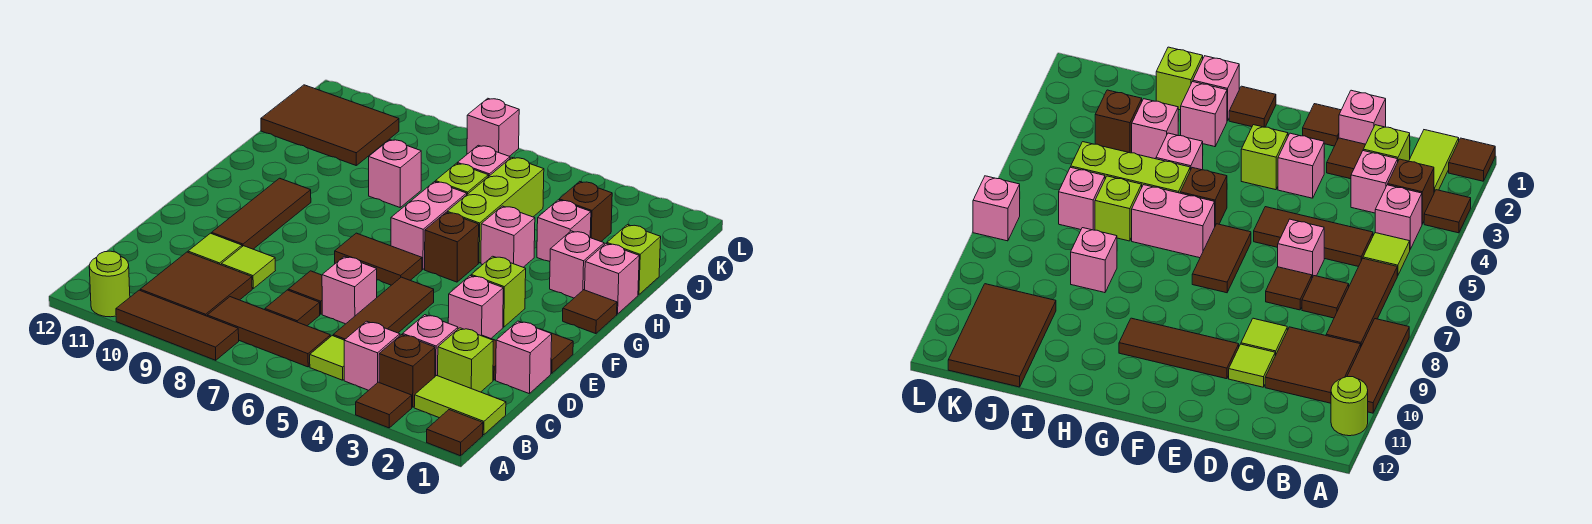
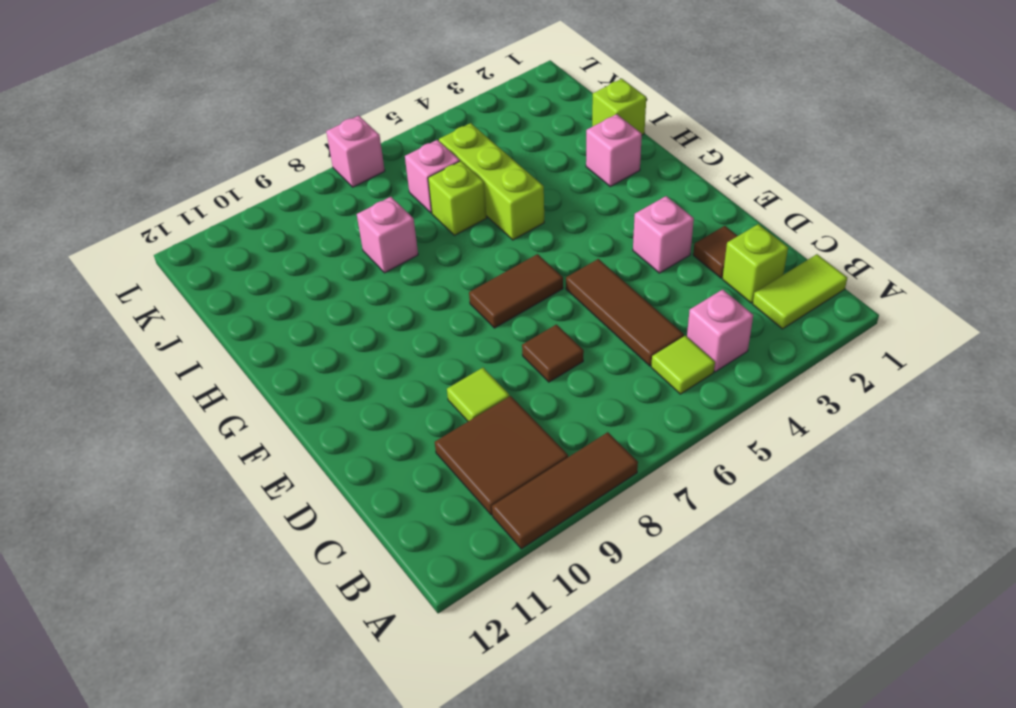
none -> brown 1x1 tile [427,410,483,456]
none -> brown 1x1 tile [356,382,412,428]
none -> lime 1x1 round brick [89,251,130,317]
none -> brown 1x1 brick [379,335,435,407]

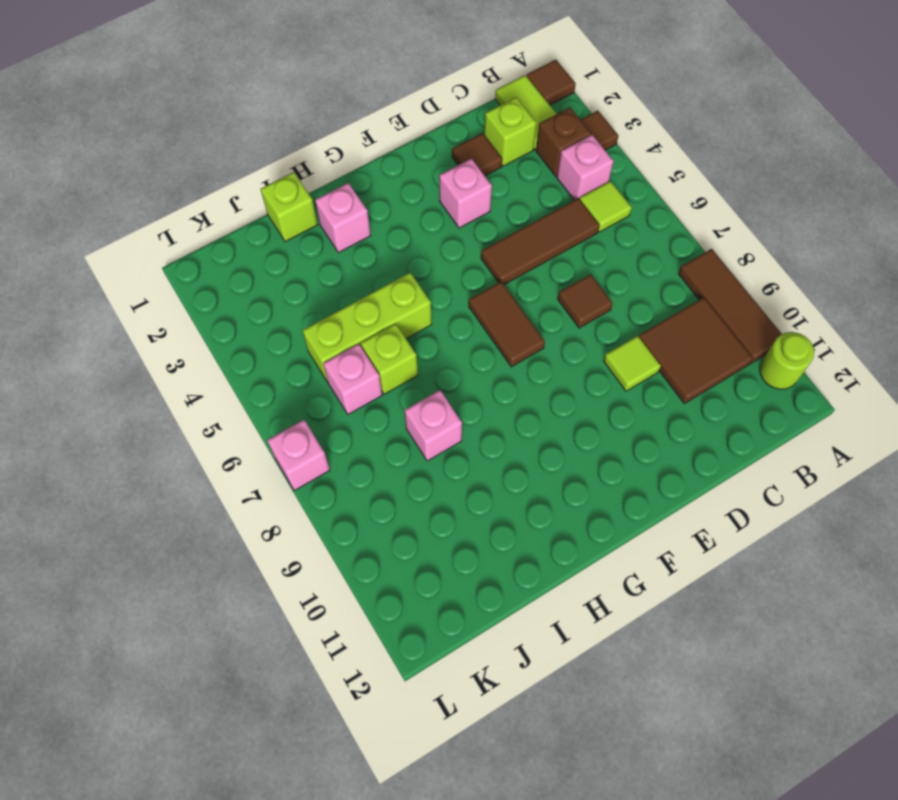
none -> brown 1x3 tile [207,297,330,367]
none -> pink 1x1 brick [403,315,458,376]
none -> brown 1x1 tile [265,290,320,326]
none -> pink 1x1 brick [496,321,552,393]

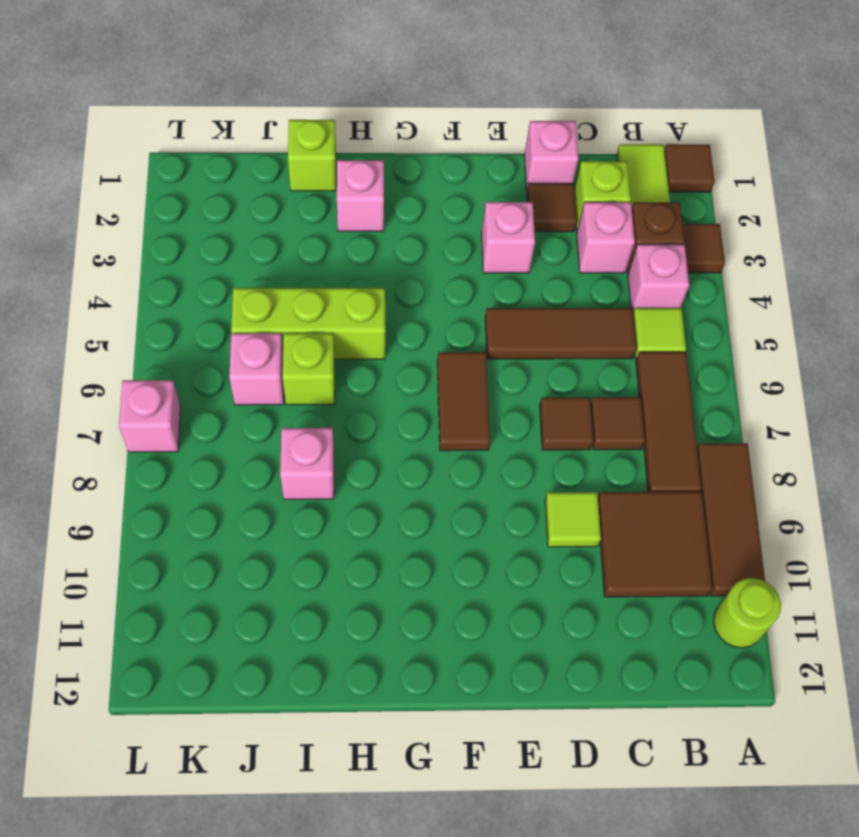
none -> pink 1x1 brick [322,256,377,324]
none -> lime 1x1 tile [188,233,242,265]
none -> brown 1x1 tile [541,329,573,373]
none -> brown 1x3 tile [212,178,311,249]

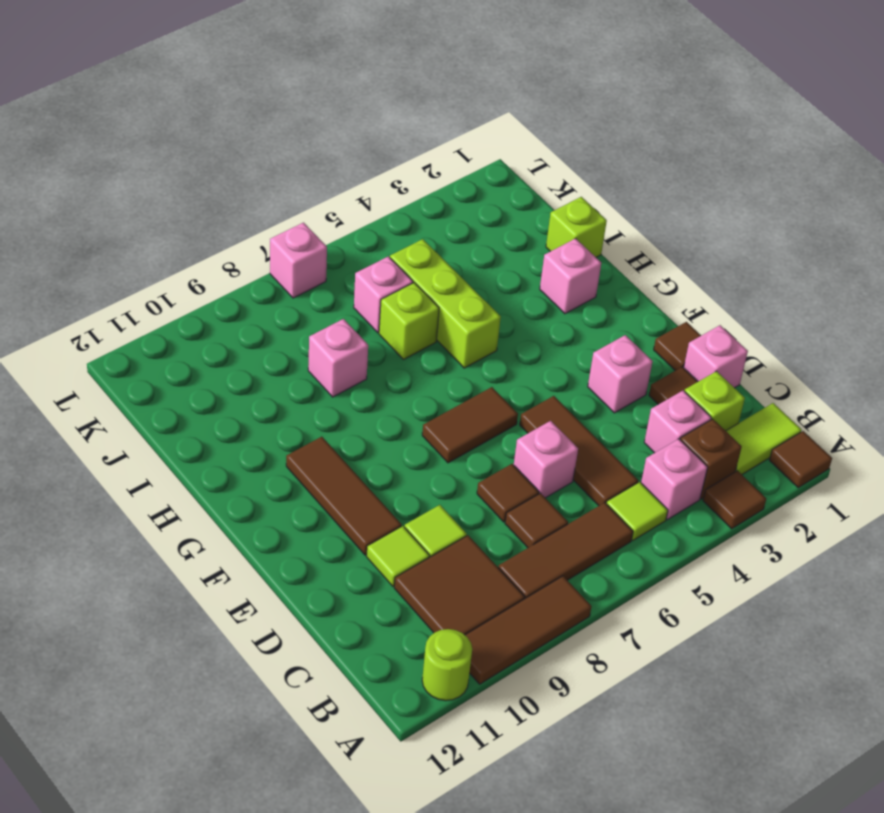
none -> lime 1x1 brick [471,256,526,327]
none -> brown 1x1 tile [563,290,617,334]
none -> brown 1x1 brick [425,212,479,282]
none -> pink 1x2 brick [391,182,467,269]

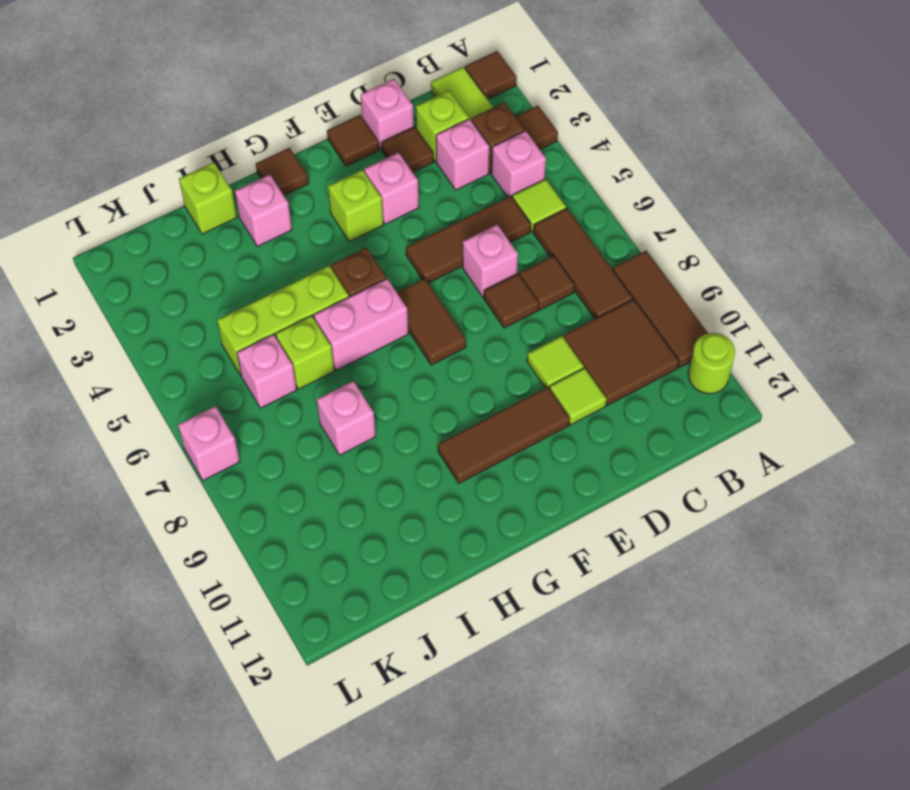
none -> pink 1x1 brick [585,244,639,314]
none -> pink 1x1 brick [481,206,535,267]
none -> pink 1x1 brick [537,200,591,262]
none -> brown 1x1 brick [559,181,612,241]

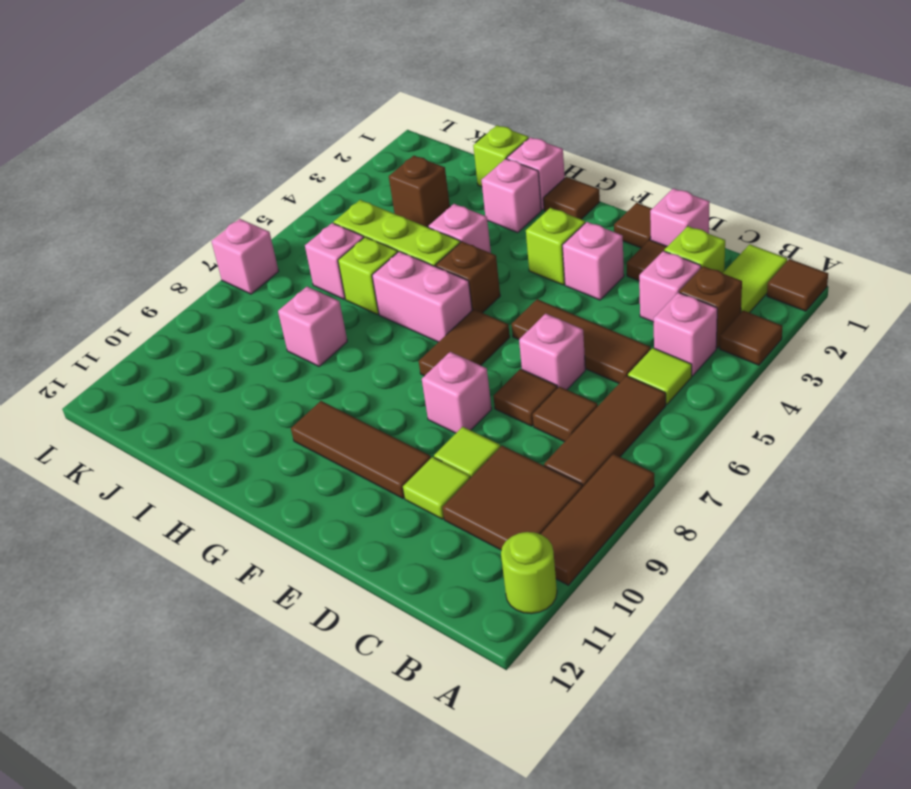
pink 1x1 brick [422,352,492,433] -> pink 1x1 brick moved to [537,200,591,262]
none -> brown 2x3 tile [261,85,399,165]

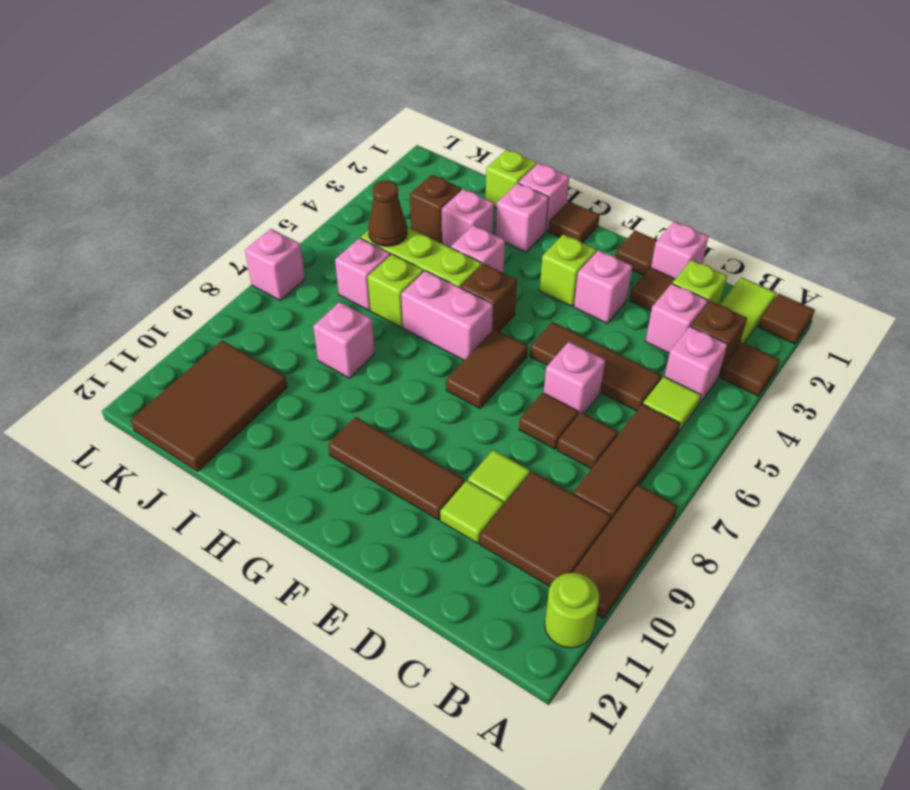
brown 1x1 cone [368,180,407,246] -> none

